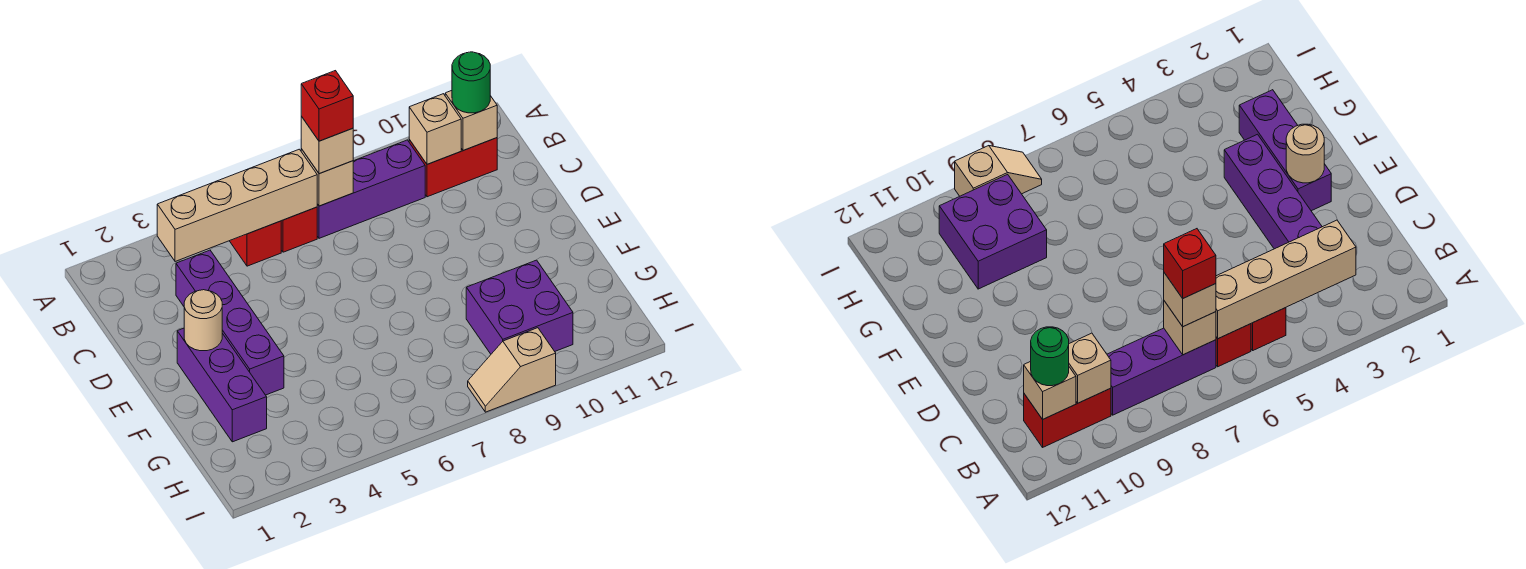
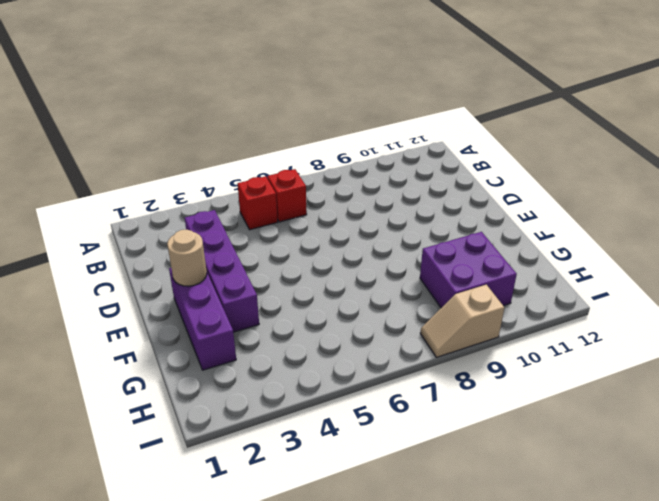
none -> purple 1x3 brick [317,140,425,238]
none -> red 1x2 brick [409,138,497,197]
none -> tan 1x4 brick [157,149,317,262]

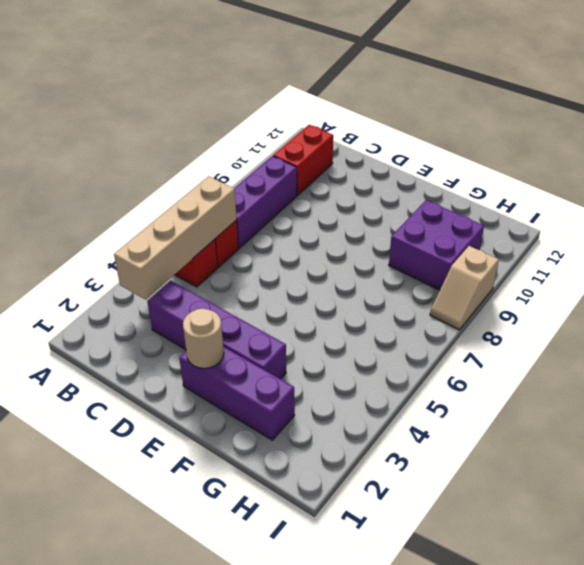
none -> tan 1x1 brick [301,149,353,206]
none -> tan 1x1 brick [409,94,461,164]
none -> tan 1x1 brick [445,91,497,151]

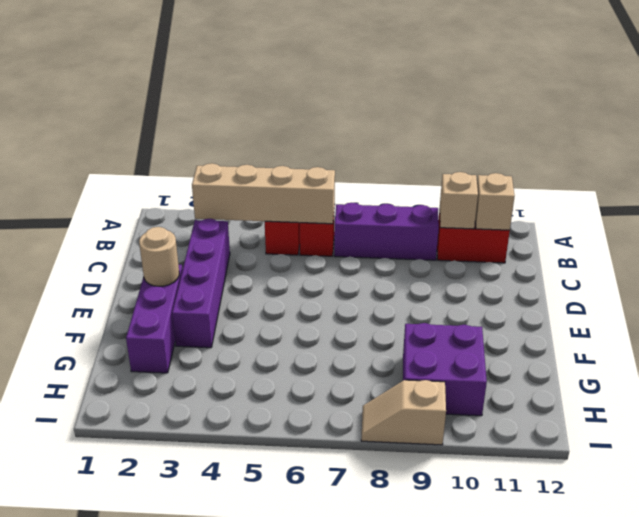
none -> tan 1x1 brick [301,149,353,206]
none -> tan 1x1 brick [301,116,353,174]
none -> green 1x1 round brick [452,52,490,113]

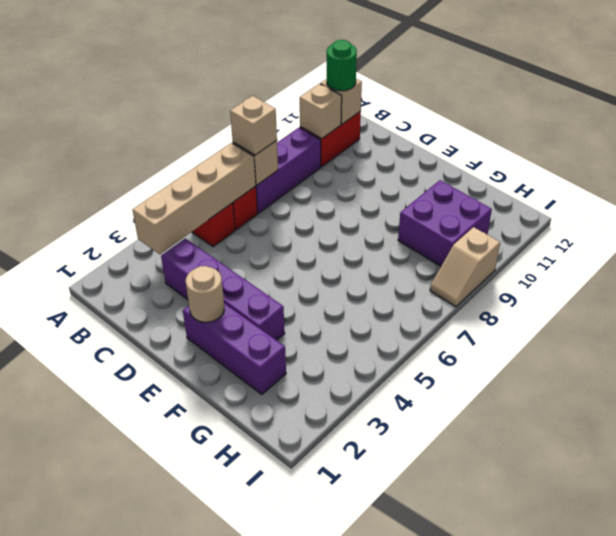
none -> red 1x1 brick [301,71,353,141]

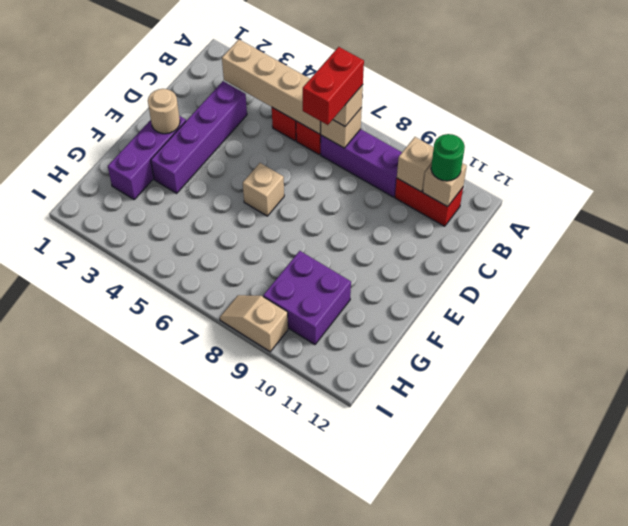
red 1x2 brick [303,47,364,125] -> red 1x1 brick [301,71,353,141]
tan 1x1 brick [243,163,284,216] -> none

